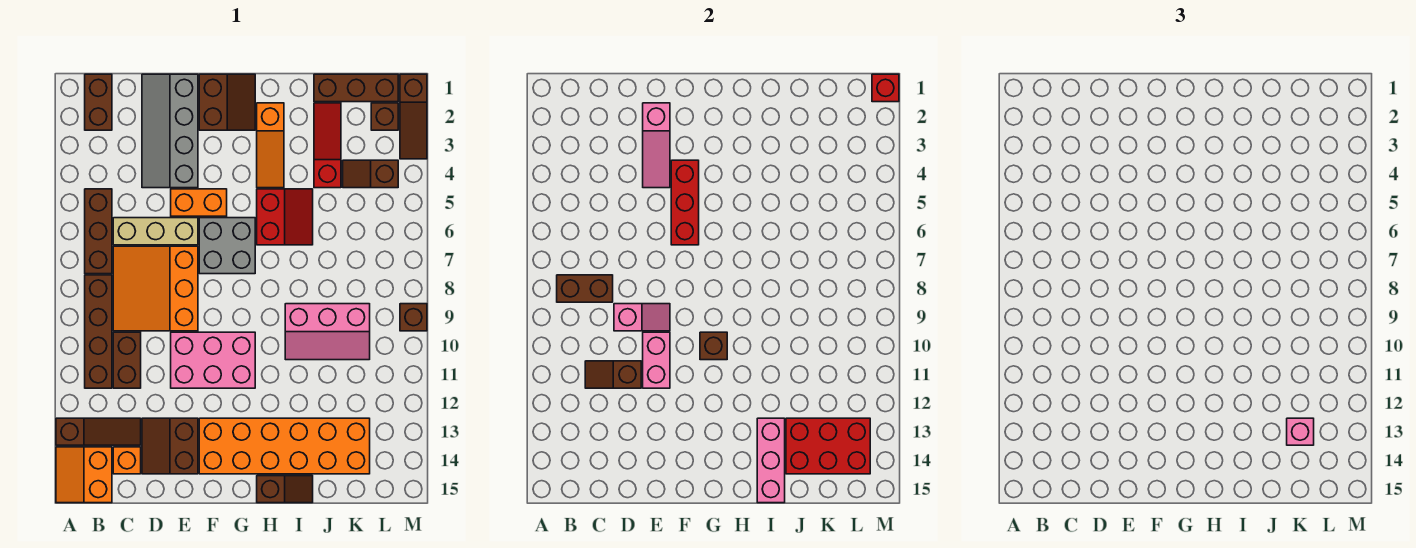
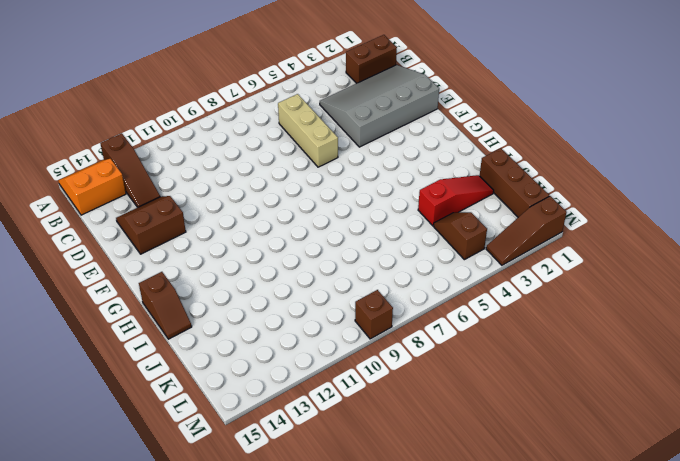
grey 3x4 slope [320,65,439,147] -> grey 2x4 slope [142,74,198,188]
none -> brown 1x3 brick [85,189,112,274]
none -> brown 1x4 brick [85,275,112,388]
none -> orange 3x3 slope [113,246,198,331]
none -> brown 1x2 brick [113,332,141,388]

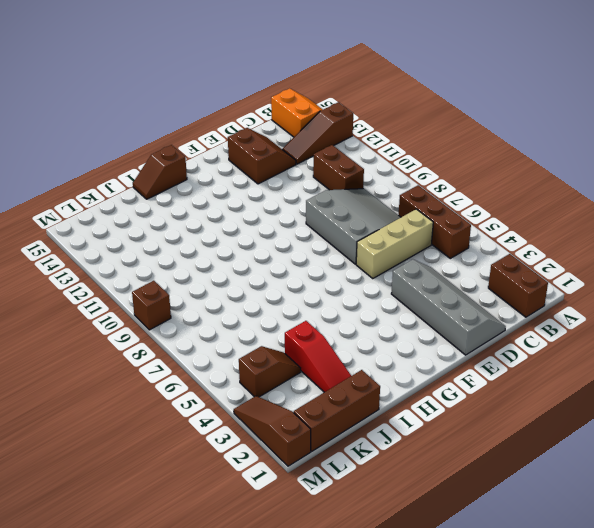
grey 3x3 slope [306,189,401,264] -> orange 3x3 slope [113,246,198,331]
none -> brown 1x4 brick [85,275,112,388]
none -> orange 1x1 brick [113,447,141,474]
none -> orange 1x2 brick [171,189,227,216]
none -> pink 2x3 brick [171,332,255,388]

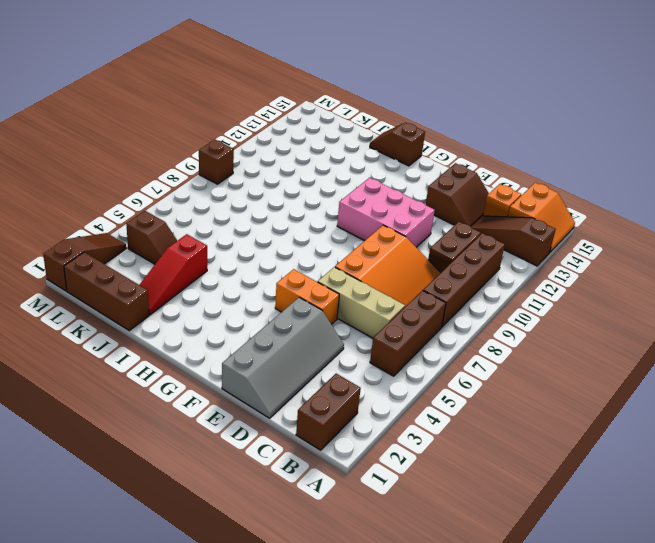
none -> brown 2x2 slope [199,74,255,130]
none -> grey 2x2 brick [199,218,255,274]
none -> orange 2x6 brick [199,418,370,474]
none -> orange 1x3 slope [257,103,284,188]

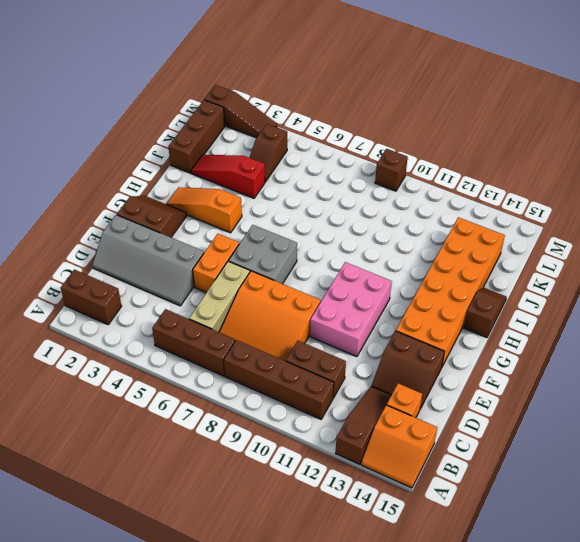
orange 1x3 slope [167,187,242,233] -> orange 1x3 slope turned to [257,103,284,188]
none -> red 2x2 slope [257,189,313,245]
none -> pink 2x3 slope [285,304,370,360]
none -> brown 1x1 brick [371,103,398,130]
none -> brown 1x2 brick [557,275,613,302]

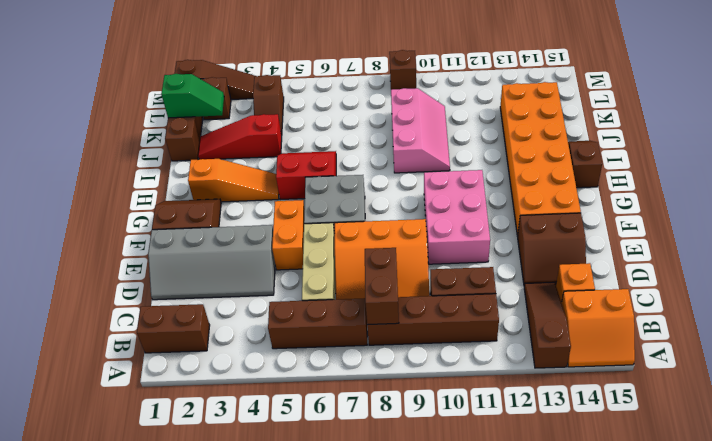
green 1x2 slope [161,74,224,118] -> none
none -> brown 1x2 slope [585,361,641,388]
none -> pink 1x2 slope [614,304,670,331]
none -> pink 1x3 slope [643,103,670,188]
none -> pink 1x2 brick [643,332,670,388]

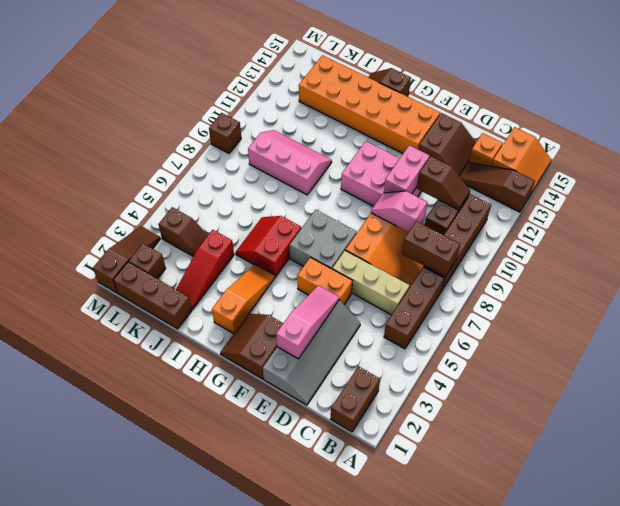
none -> red 1x3 brick [671,160,699,245]
none -> brown 1x1 brick [700,332,727,360]
none -> pink 1x3 brick [757,418,785,503]
none -> red 2x3 brick [786,418,870,474]

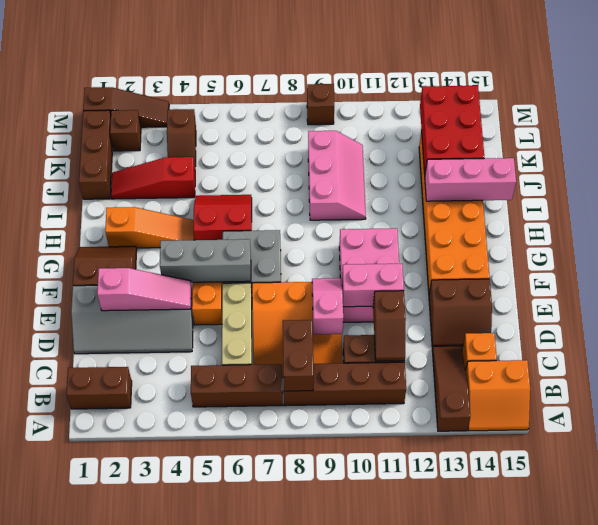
grey 1x3 brick [160,239,251,282] -> red 1x3 brick [671,160,699,245]
none -> brown 1x2 slope [257,476,313,503]
none -> brown 1x1 brick [700,332,727,360]
none -> red 1x1 brick [872,74,899,102]
none -> pink 1x1 brick [1287,418,1314,445]

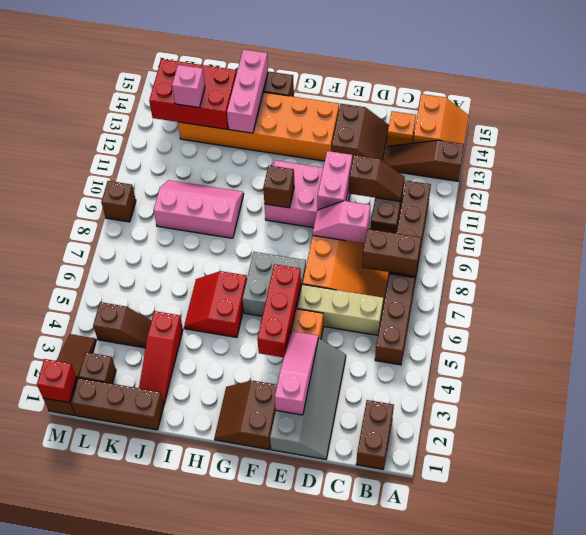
none -> orange 1x3 slope [257,103,284,188]

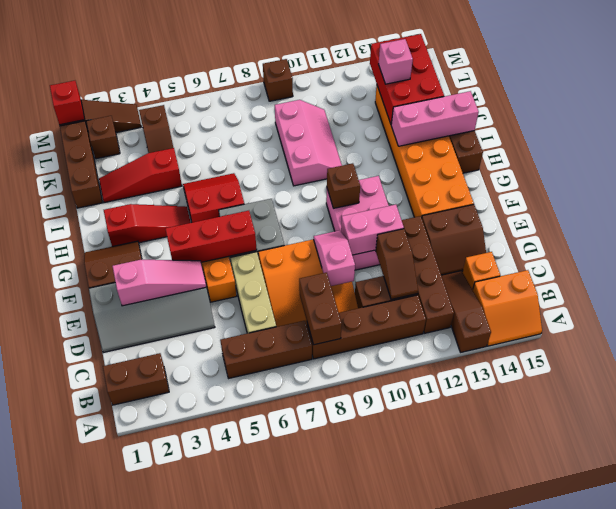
brown 1x4 brick [402,216,454,333] -> none
red 1x3 slope [104,204,191,247] -> orange 1x3 slope [257,103,284,188]

